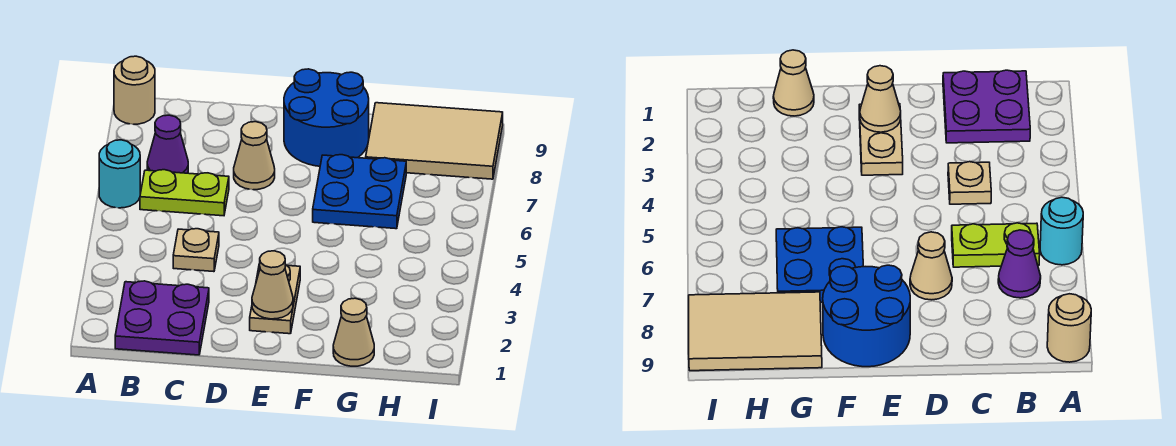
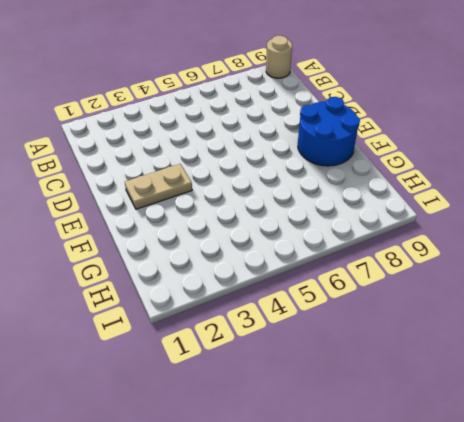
none -> cyan 1x1 round brick [99,140,140,208]
none -> purple 2x2 plate [115,281,209,355]
none -> lime 1x2 plate [140,170,229,216]

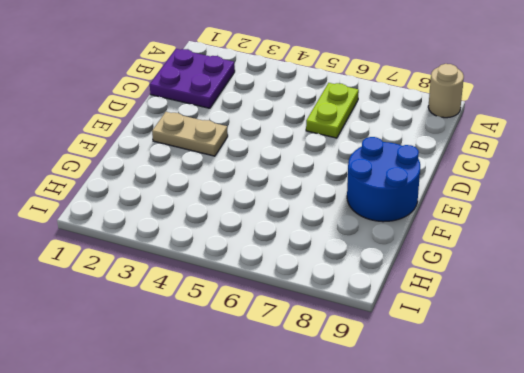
none -> cyan 1x1 round brick [99,140,140,208]
none -> purple 1x1 cone [147,115,188,173]
none -> tan 1x1 plate [173,229,219,272]

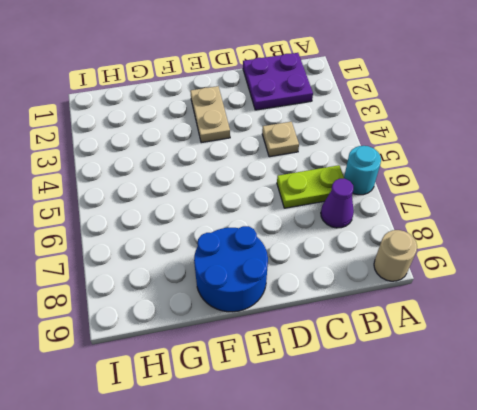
none -> tan 1x1 cone [234,122,275,190]
none -> blue 2x2 plate [313,155,406,229]
none -> tan 1x1 cone [333,298,374,366]

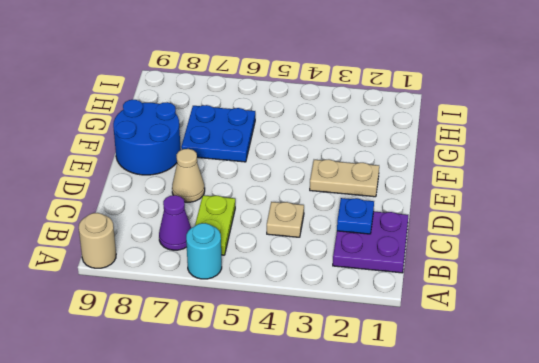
blue 1x1 plate [337,198,374,234] -> none
none -> tan 1x1 cone [333,298,374,366]
none -> tan 2x3 tile [366,103,503,179]
none -> tan 1x1 cone [252,251,293,319]

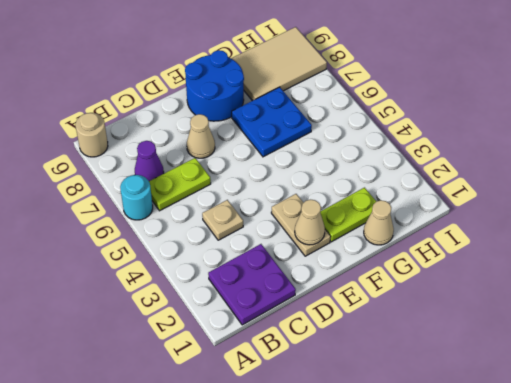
lime 1x2 plate [320,188,376,242] -> none

